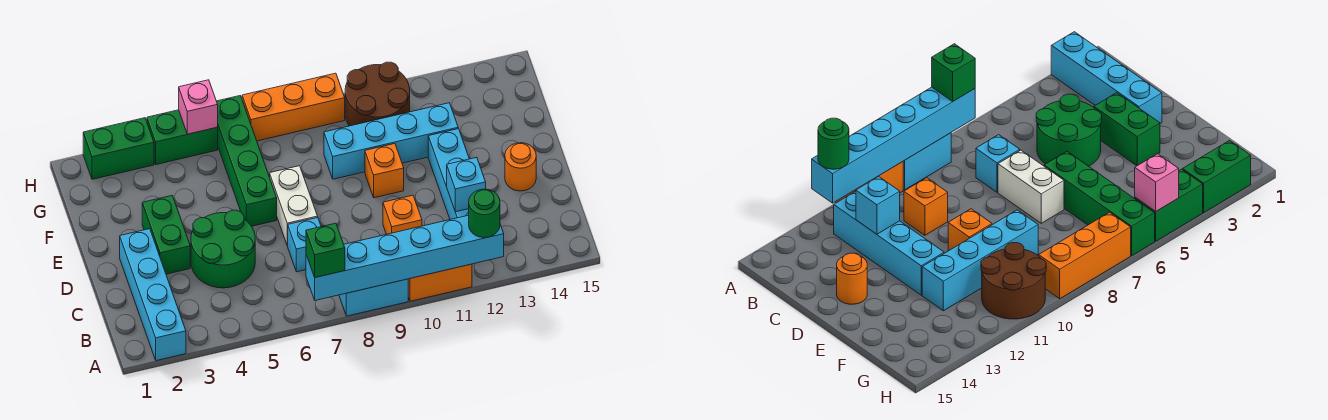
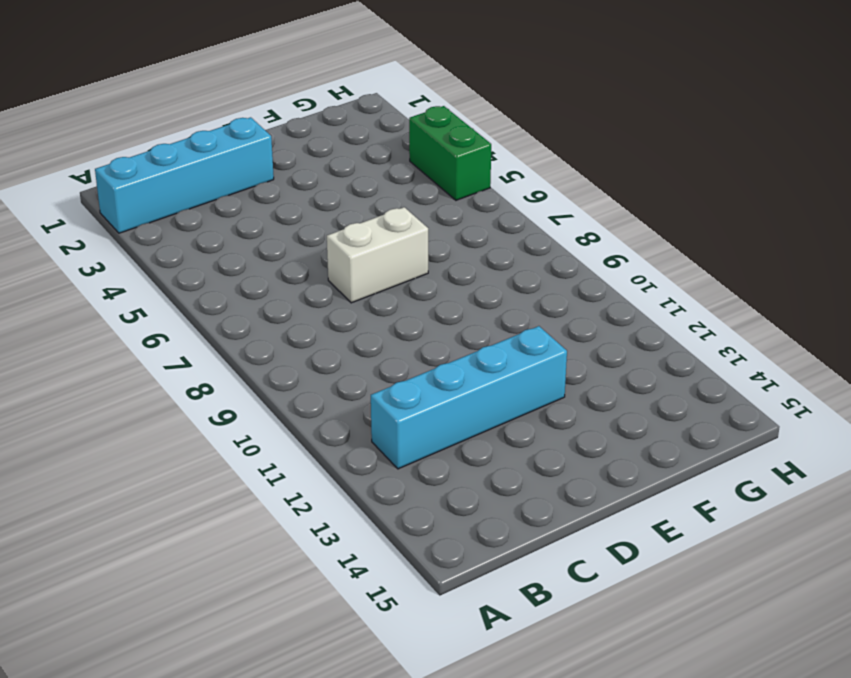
none -> cyan 1x2 brick [339,279,408,316]
none -> orange 1x2 brick [408,264,472,301]
none -> green 2x2 round brick [191,210,255,288]

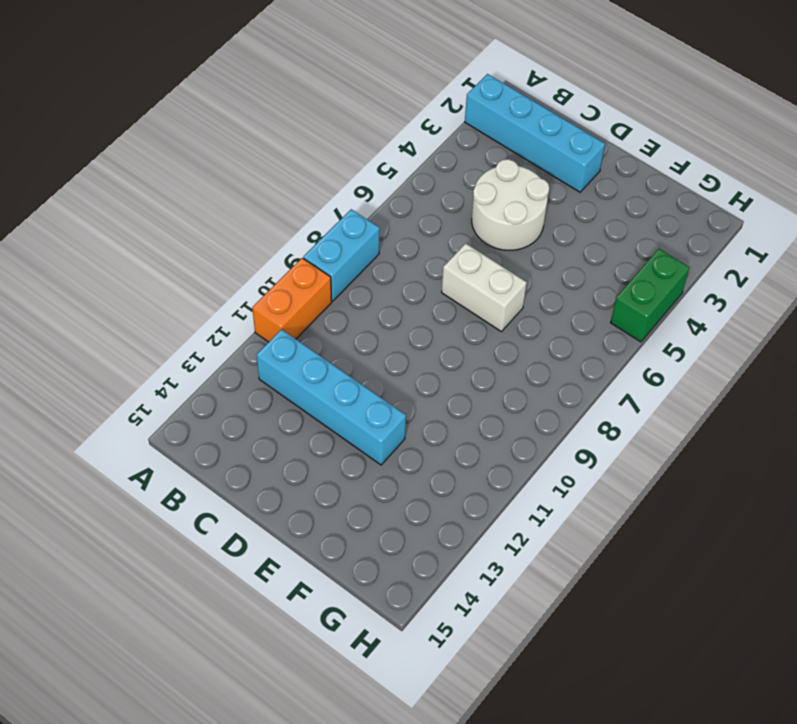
white 2x2 round brick [472,159,549,250] -> green 2x2 round brick [191,210,255,288]
none -> cyan 1x1 brick [288,218,321,272]
none -> orange 1x1 brick [383,195,422,234]
none -> green 1x2 brick [142,196,190,274]

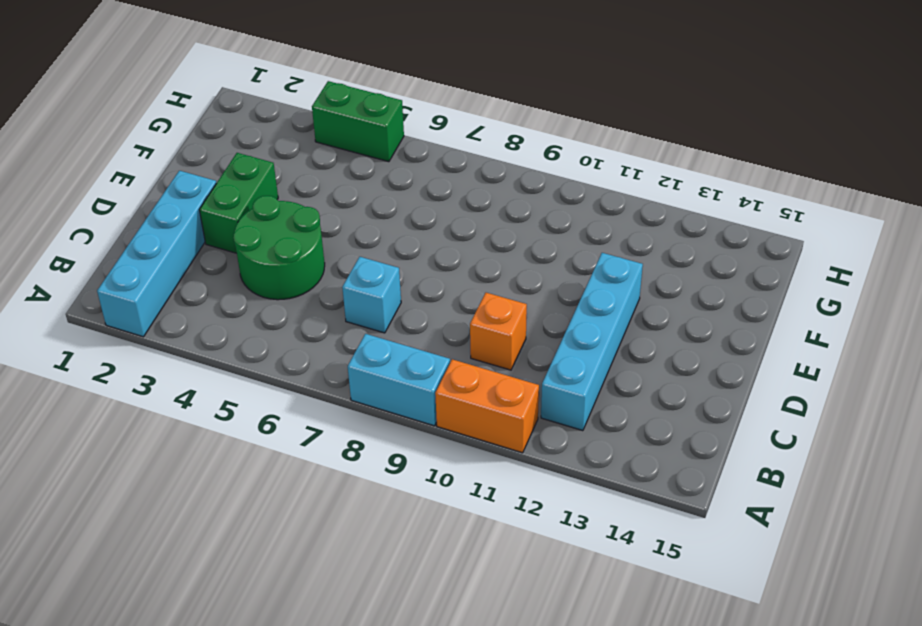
none -> white 1x2 brick [270,166,318,246]
none -> orange 1x1 round brick [505,143,536,191]
none -> green 1x4 brick [217,96,277,226]

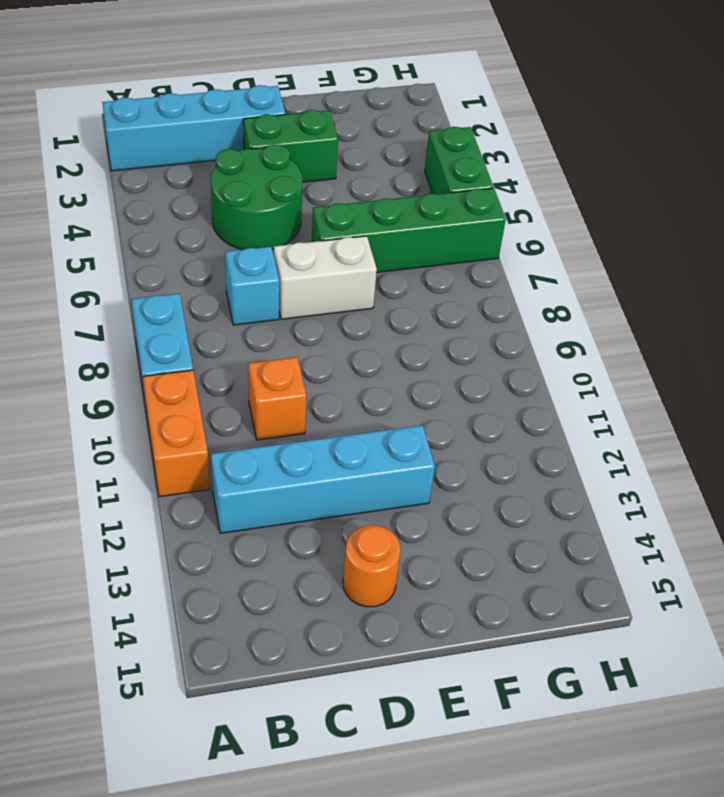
none -> orange 1x1 brick [365,144,404,198]
none -> cyan 1x4 brick [324,103,458,179]
none -> brown 2x2 round brick [345,62,410,126]

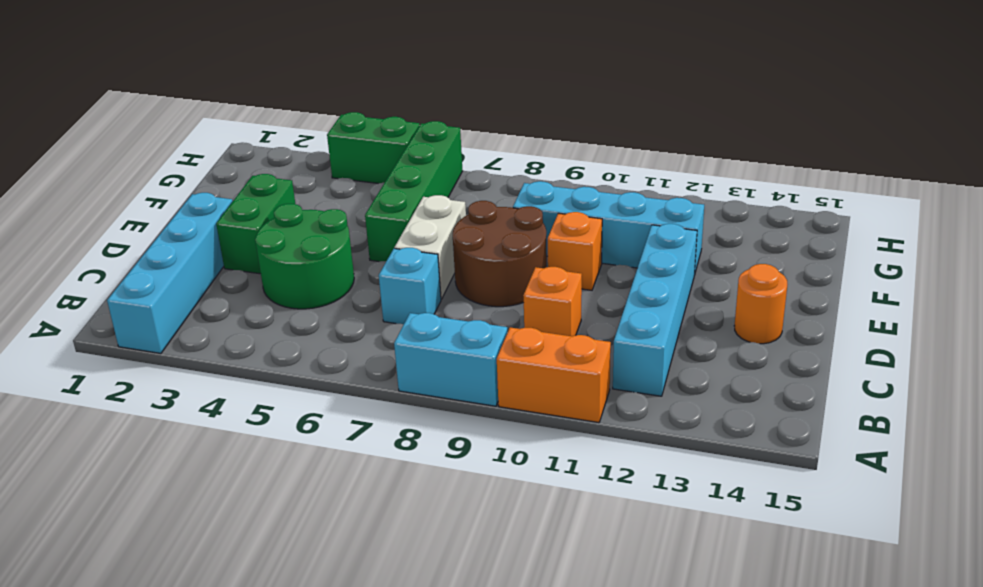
brown 2x2 round brick [453,201,547,307] -> brown 2x2 round brick moved to [345,62,410,126]
none -> green 1x2 brick [83,118,154,179]
none -> orange 1x3 brick [242,73,345,141]
none -> cyan 1x6 brick [306,215,504,300]

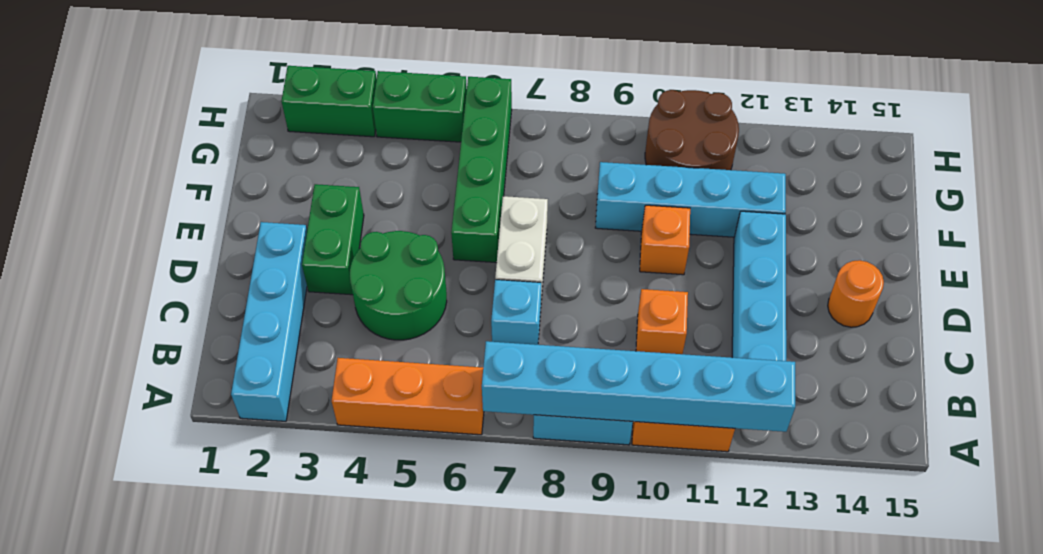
orange 1x3 brick [332,358,484,435] -> orange 1x3 brick moved to [242,73,345,141]
none -> cyan 1x1 brick [447,157,486,212]
none -> pink 1x1 brick [179,80,218,134]
none -> green 1x1 brick [306,223,345,278]

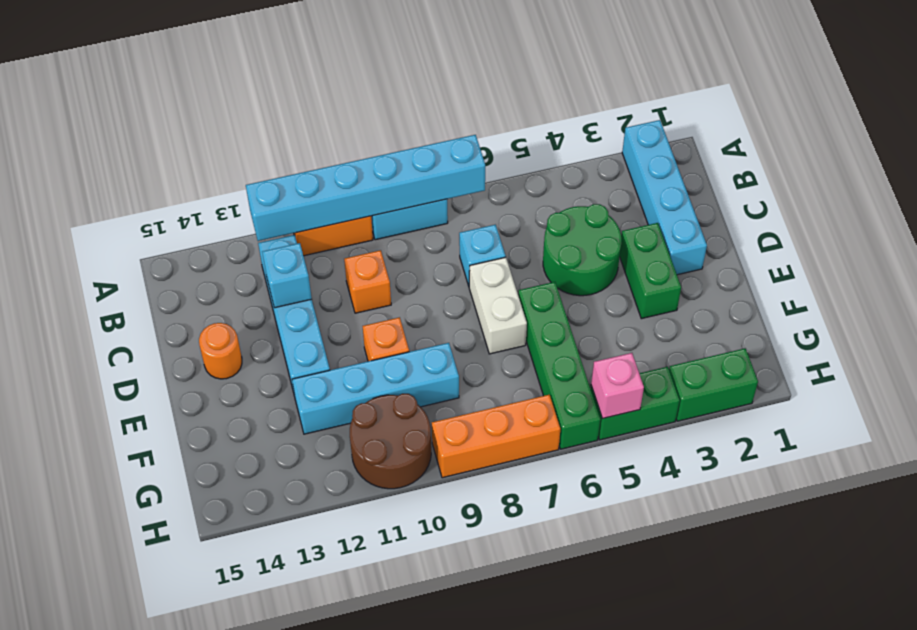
none -> green 1x1 brick [306,223,345,278]
none -> green 1x1 round brick [469,189,500,238]

